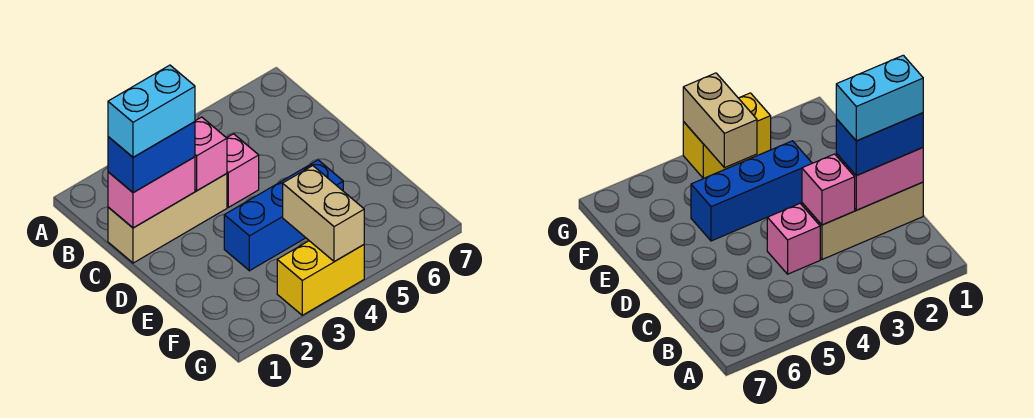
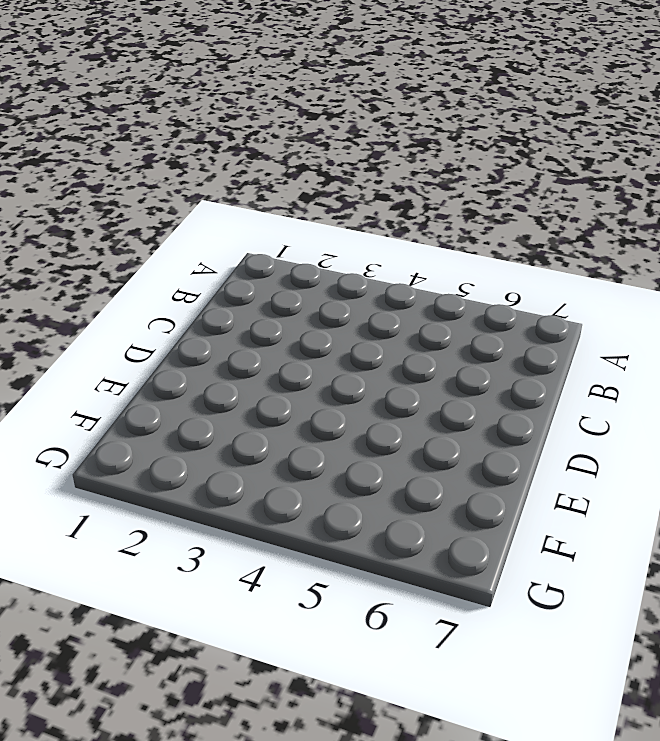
none -> tan 1x3 brick [108,174,227,263]
none -> pink 1x1 brick [227,134,259,207]

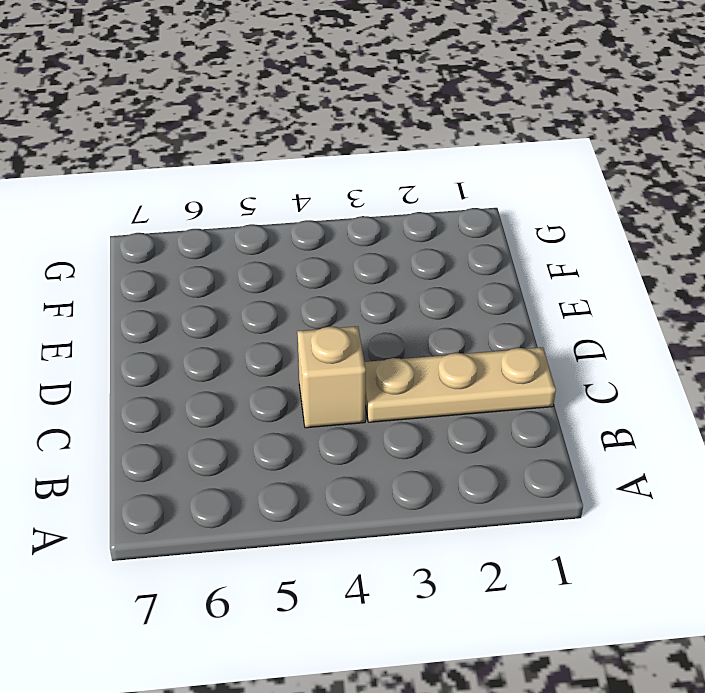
tan 1x3 plate [365,347,556,422] -> tan 1x3 brick [108,174,227,263]
tan 1x1 brick [297,326,366,428] -> pink 1x1 brick [227,134,259,207]
none -> blue 1x3 brick [224,160,343,271]
none -> yellow 1x2 brick [277,241,364,315]

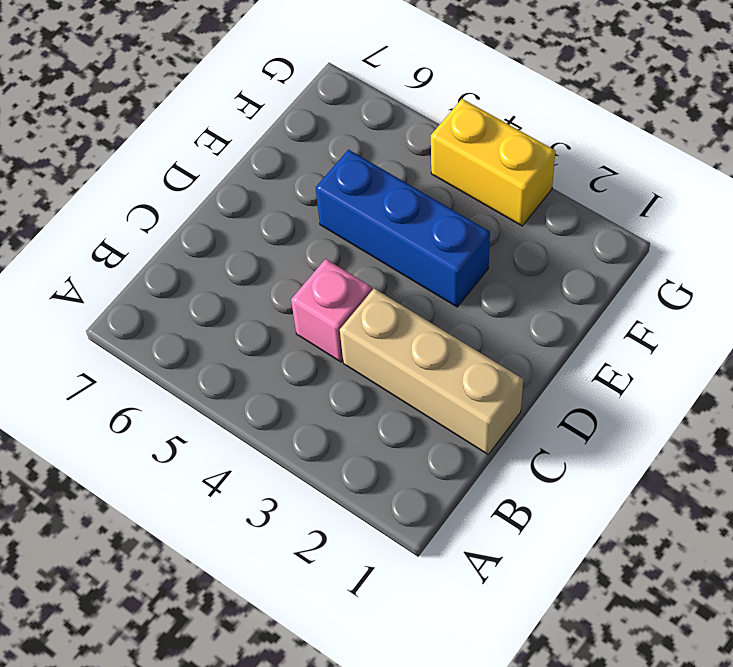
none -> pink 1x2 brick [108,157,195,228]
none -> pink 1x1 brick [195,117,227,191]

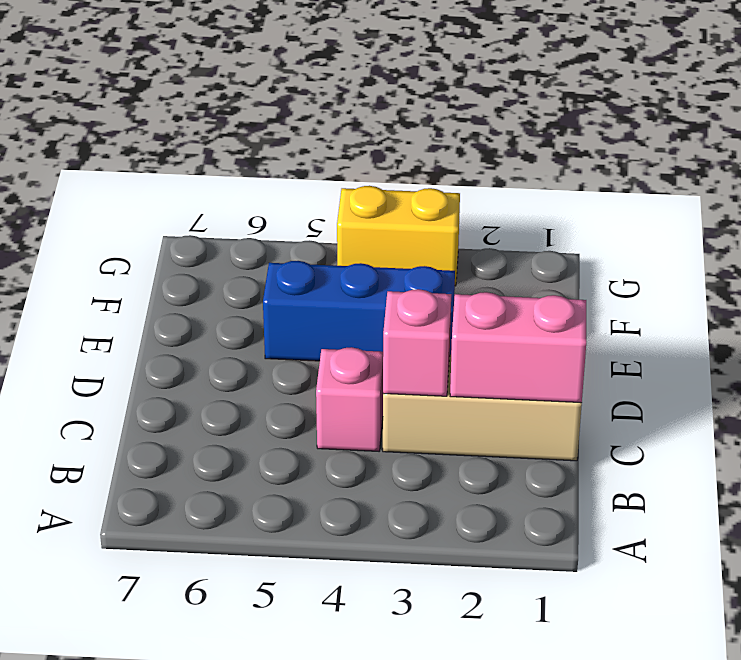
none -> tan 1x2 brick [283,166,364,261]
none -> blue 1x2 brick [108,122,195,193]

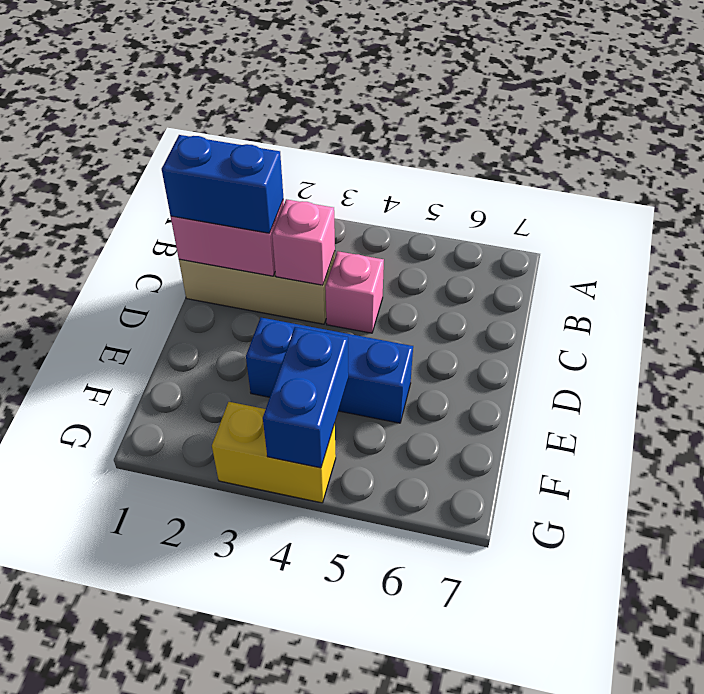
blue 1x2 brick [263,327,348,468] -> tan 1x2 brick [283,166,364,261]
none -> cyan 1x2 brick [108,65,195,157]

